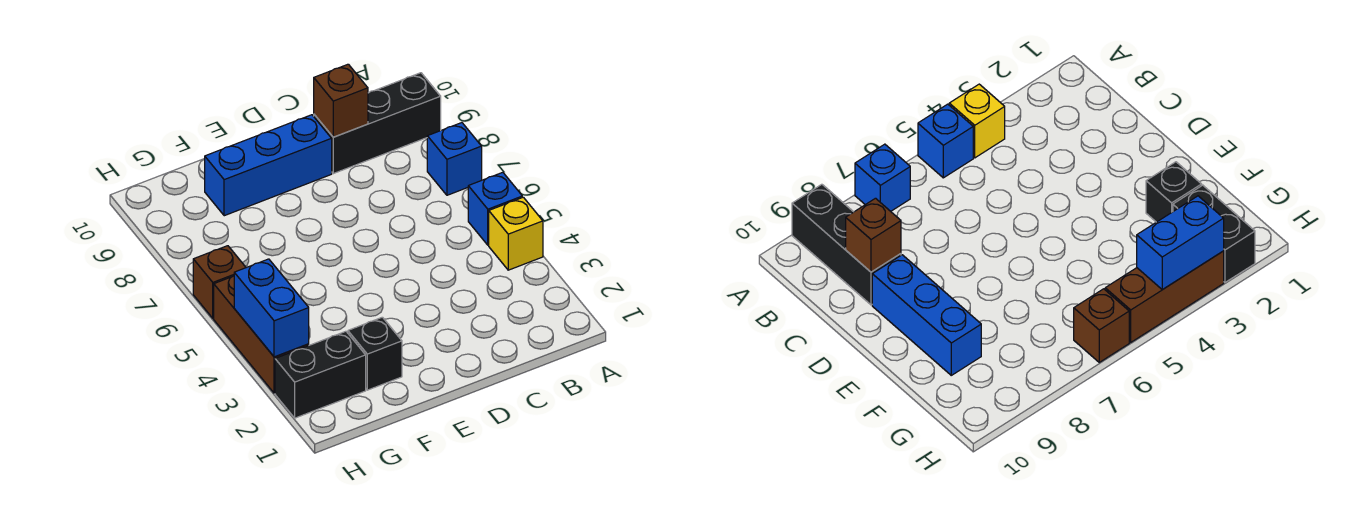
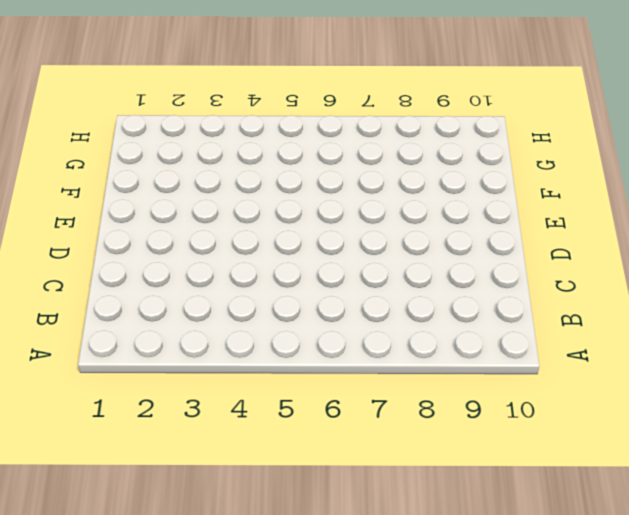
none -> yellow 1x1 brick [489,197,543,270]
none -> blue 1x1 brick [468,172,522,245]

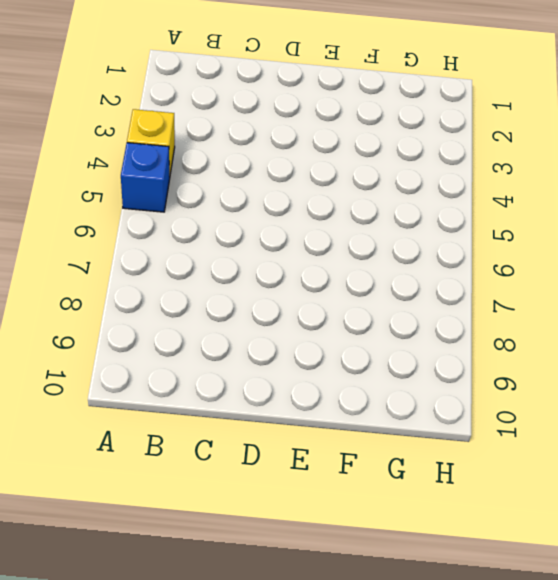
none -> blue 1x1 brick [427,123,482,195]
none -> black 1x3 brick [314,73,441,174]

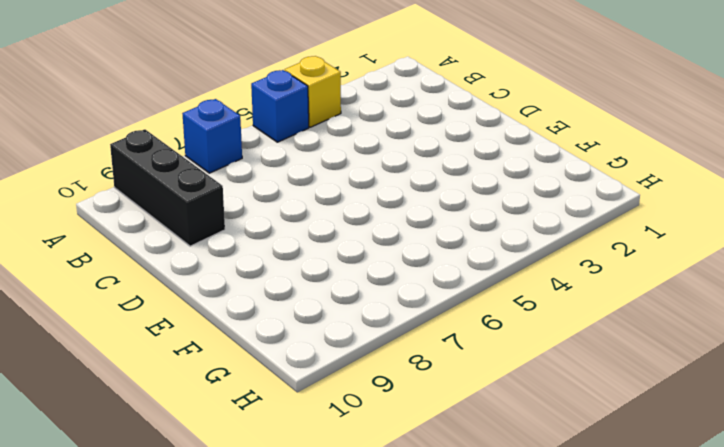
none -> blue 1x3 brick [205,115,332,216]
none -> black 1x1 brick [348,317,402,390]

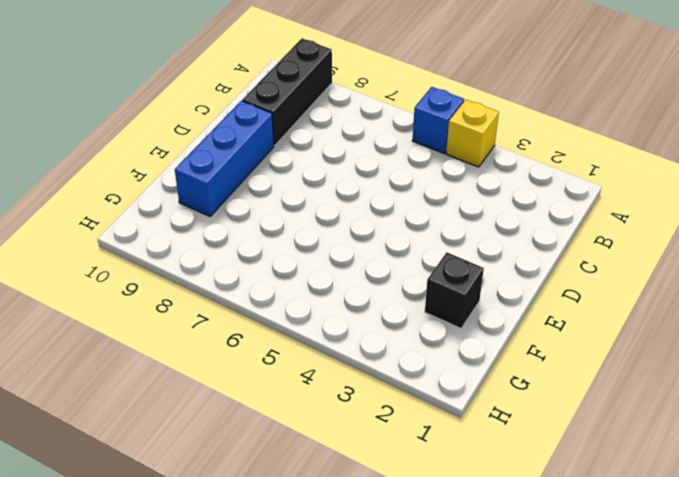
none -> blue 1x1 brick [427,123,482,195]
none -> black 1x2 brick [275,331,366,418]

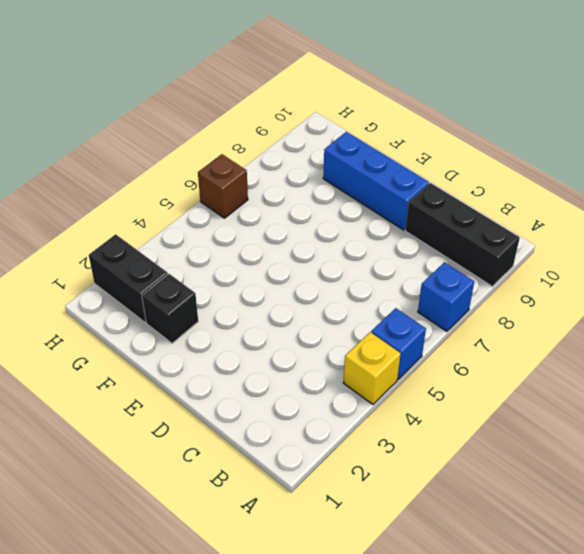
none -> brown 1x3 brick [214,276,309,393]
none -> brown 1x1 brick [314,64,368,137]

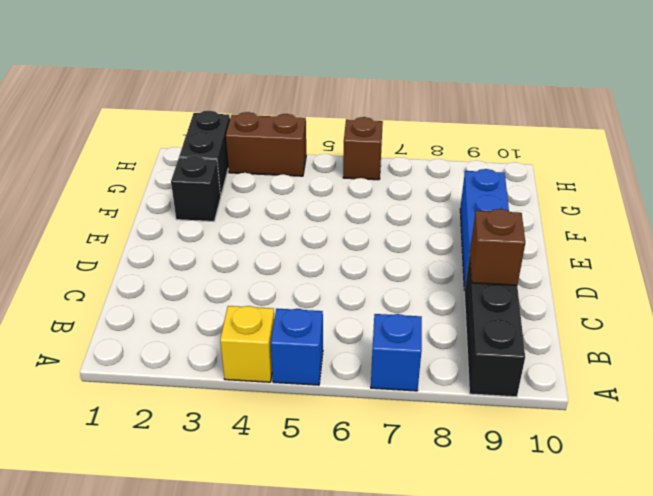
brown 1x2 brick [226,112,306,176] -> brown 1x3 brick [214,276,309,393]
none -> blue 1x2 brick [234,259,309,357]

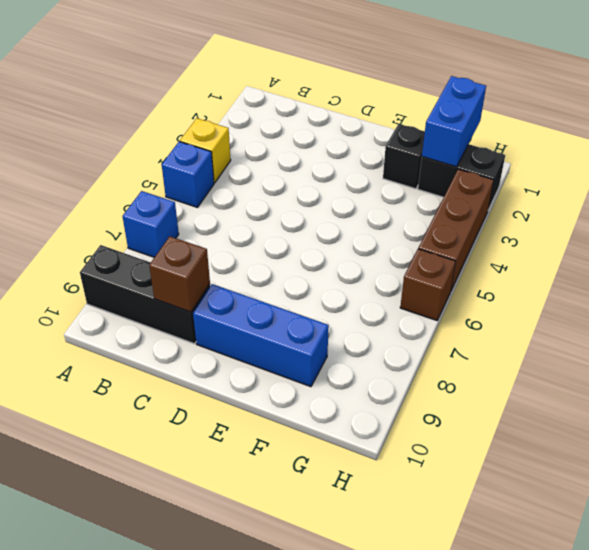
blue 1x2 brick [422,76,486,167] -> blue 1x2 brick moved to [234,259,309,357]

